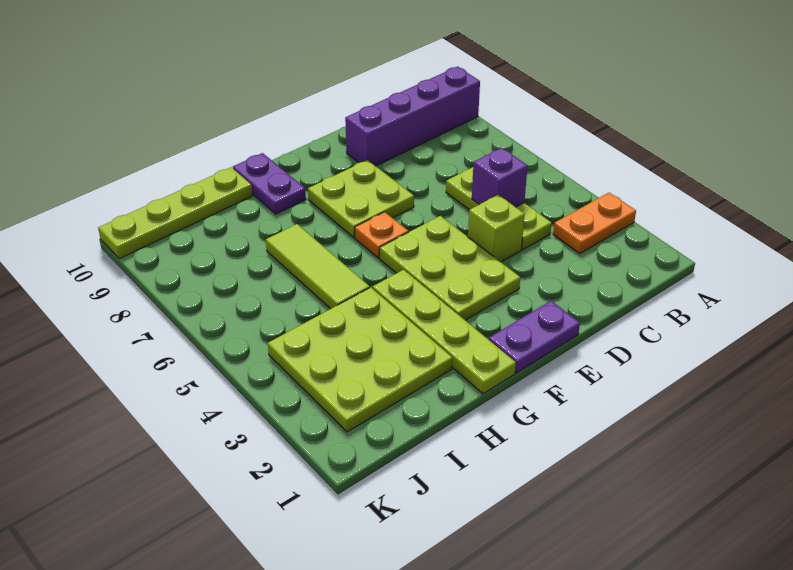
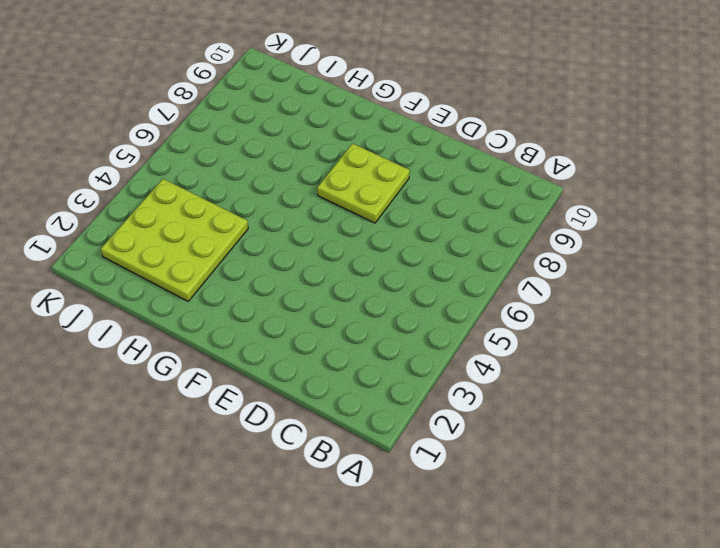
none -> orange 1x2 plate [553,193,636,254]
none -> purple 1x4 brick [345,66,480,166]
none -> lime 1x3 plate [446,167,552,250]

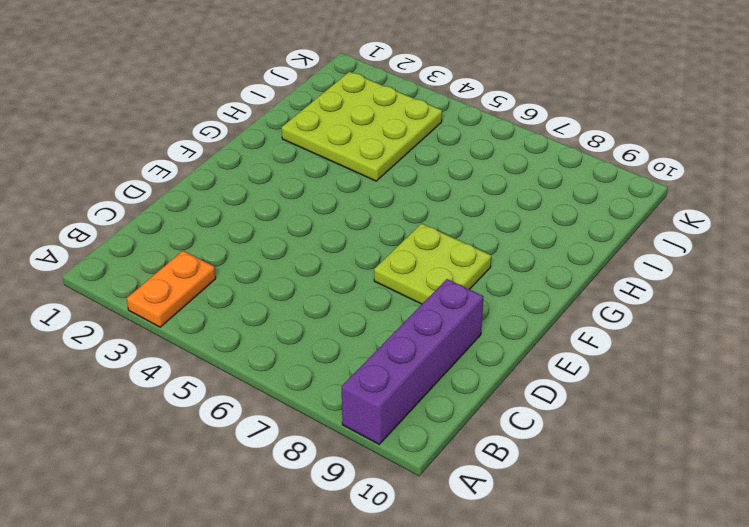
none -> lime 1x3 plate [446,167,552,250]
none -> lime 1x1 brick [468,195,525,262]
none -> purple 1x2 plate [489,301,580,373]

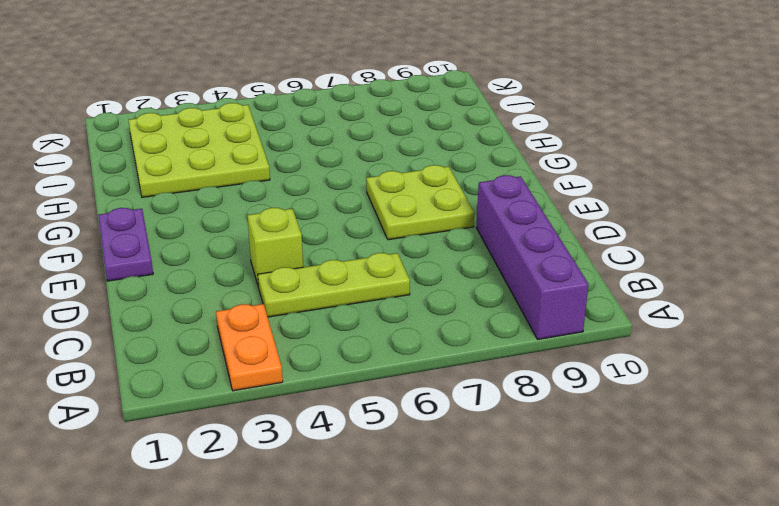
none -> lime 2x3 plate [380,216,520,320]
none -> orange 1x1 plate [355,212,408,258]
none -> lime 1x4 plate [372,270,516,394]

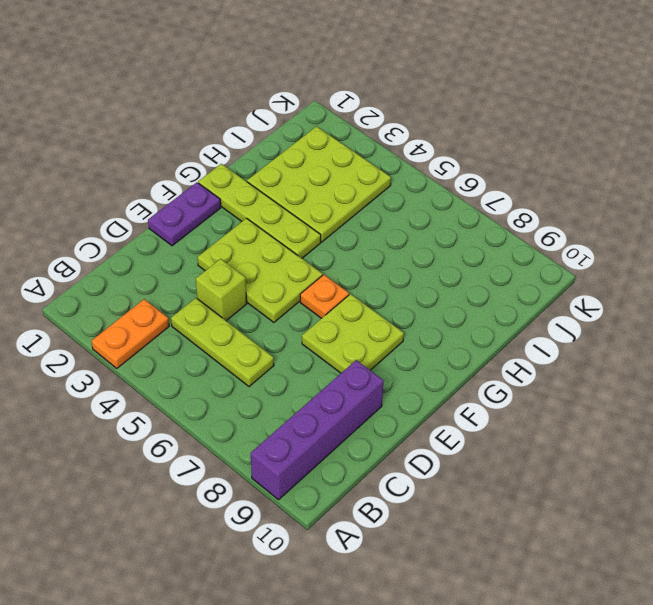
none -> purple 1x2 plate [233,153,306,214]
none -> lime 1x3 tile [266,224,370,309]
none -> lime 1x4 plate [98,167,252,259]

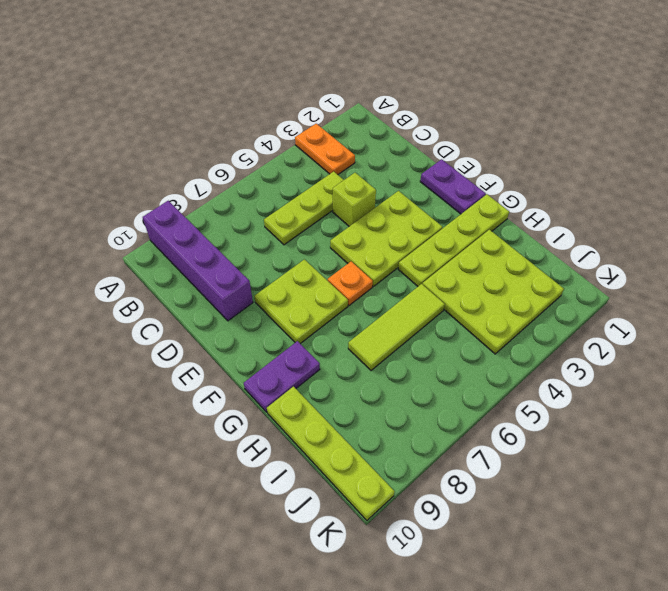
none -> purple 1x1 brick [472,148,528,207]

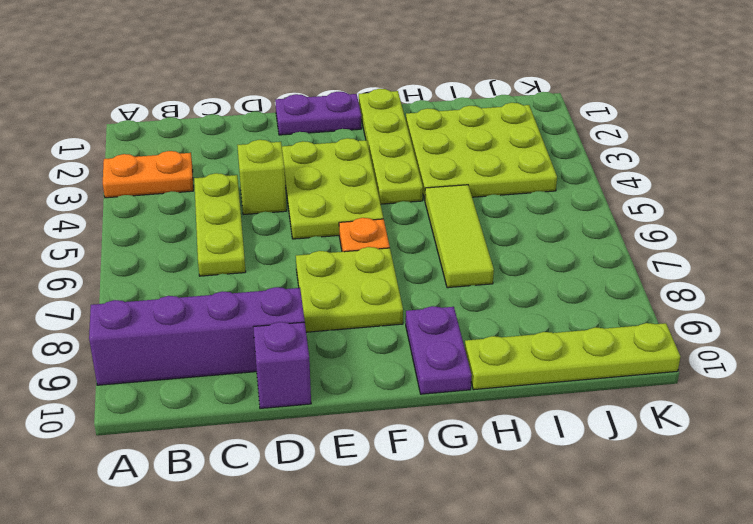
purple 1x1 brick [253,322,311,409] -> purple 1x1 brick moved to [472,148,528,207]

